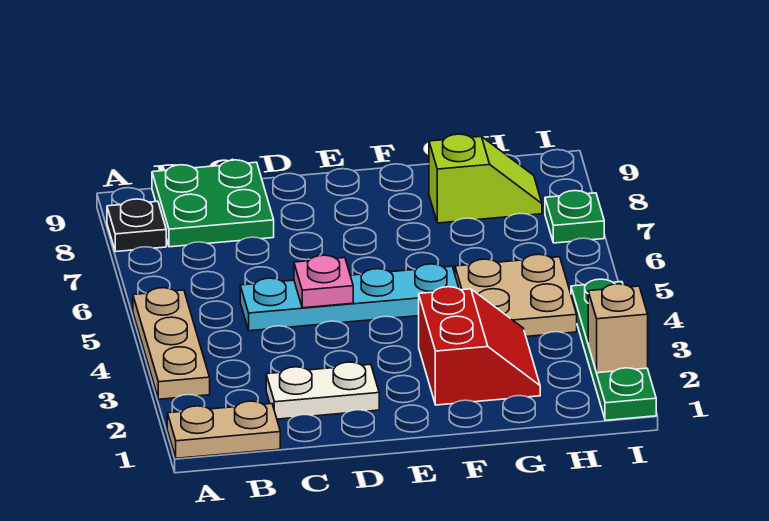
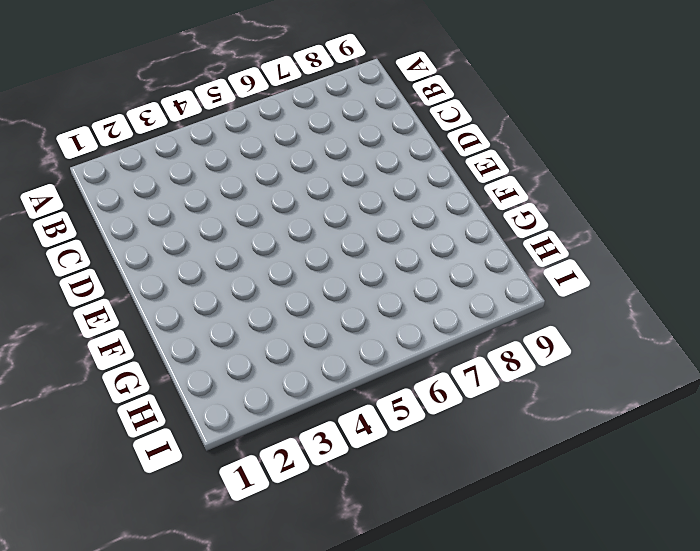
none -> tan 1x2 plate [167,401,280,458]
none -> tan 1x3 plate [133,288,210,399]
none -> black 1x1 plate [107,199,166,252]

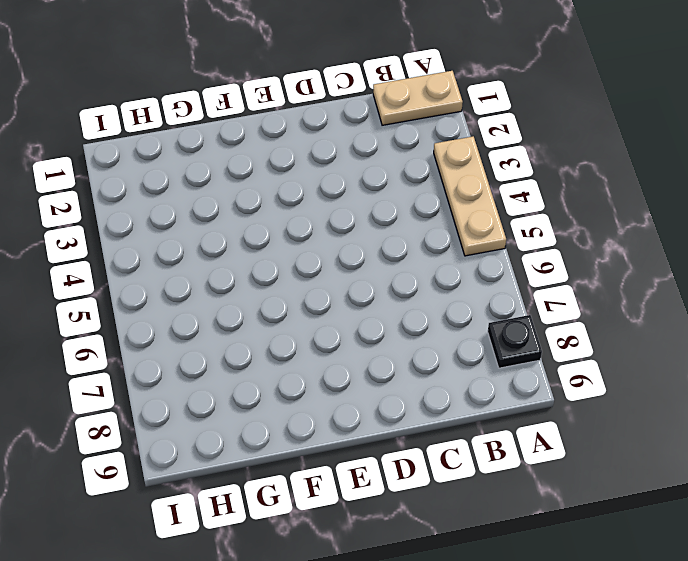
none -> green 2x2 plate [152,160,274,247]
none -> white 1x2 plate [266,362,379,419]
none -> cyan 1x4 plate [240,264,459,331]

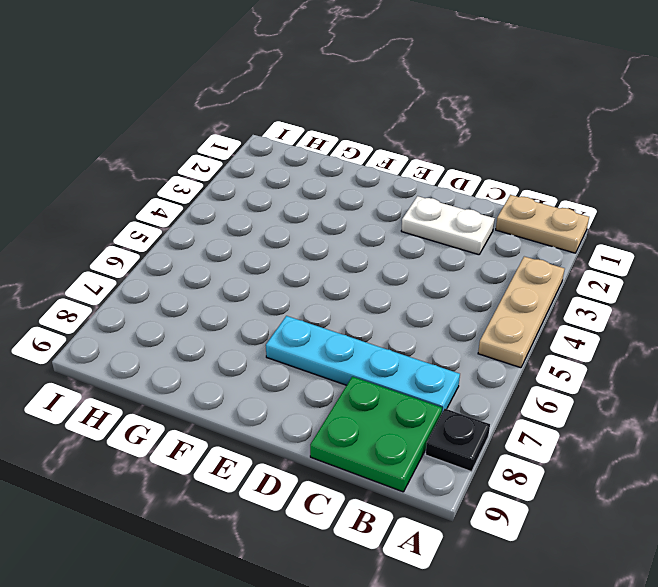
cyan 1x4 plate [266,316,460,412] -> cyan 1x4 plate moved to [240,264,459,331]
none -> red 2x2 slope [419,287,540,405]
none -> tan 2x2 plate [455,254,577,336]
none -> lime 1x2 slope [429,134,542,223]

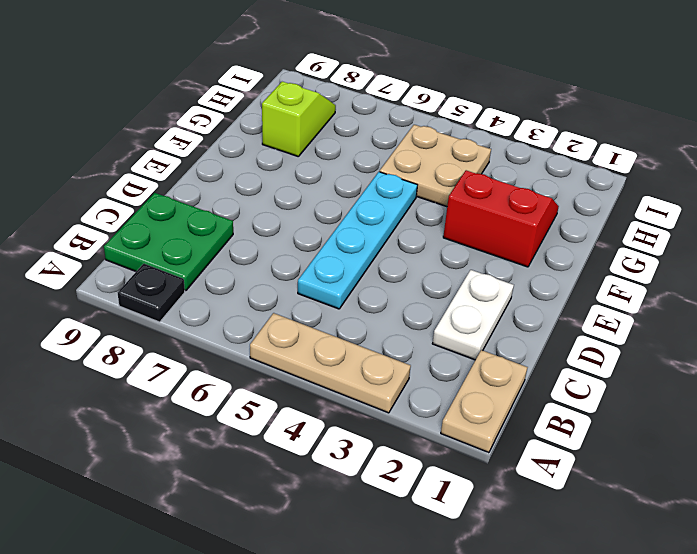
none -> green 1x4 plate [571,279,656,420]
none -> green 1x1 plate [545,191,604,243]
none -> pink 1x1 plate [294,255,353,308]

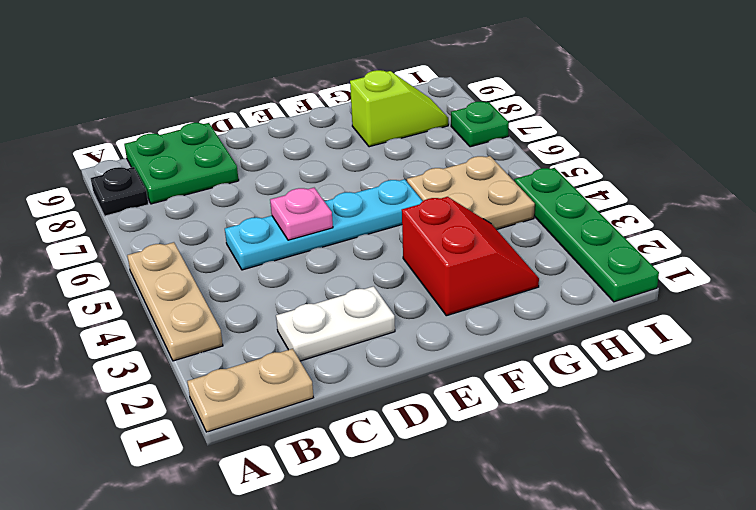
none -> tan 1x1 brick [588,284,648,373]

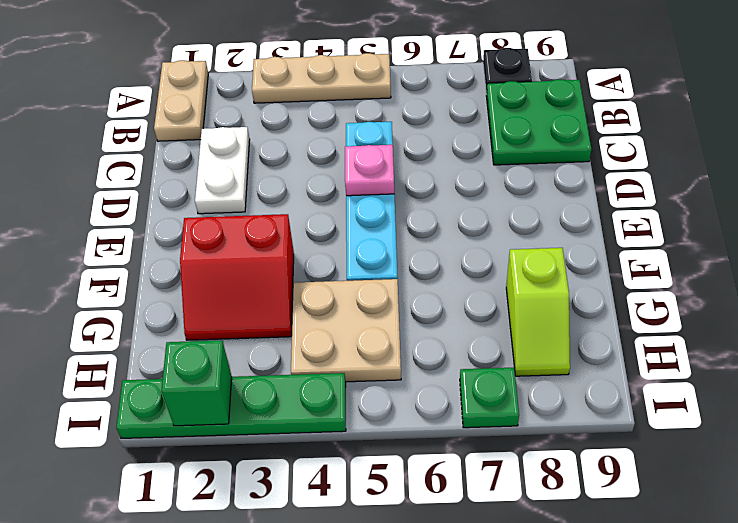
green 1x1 brick [161,340,232,426] -> tan 1x1 brick [588,284,648,373]

